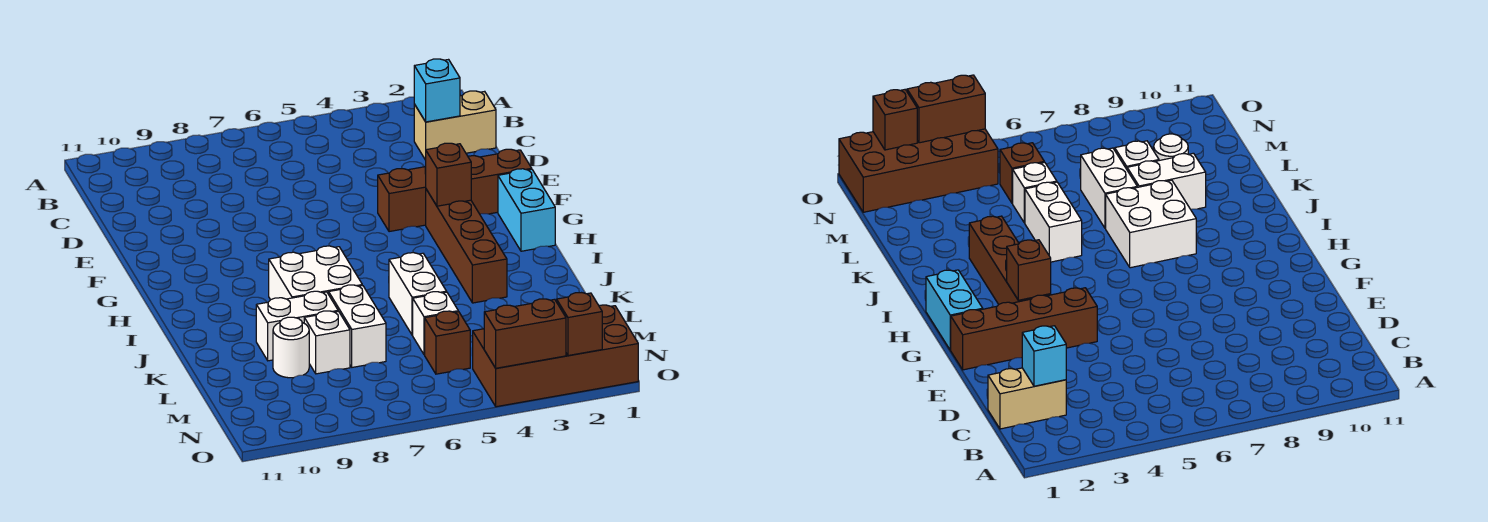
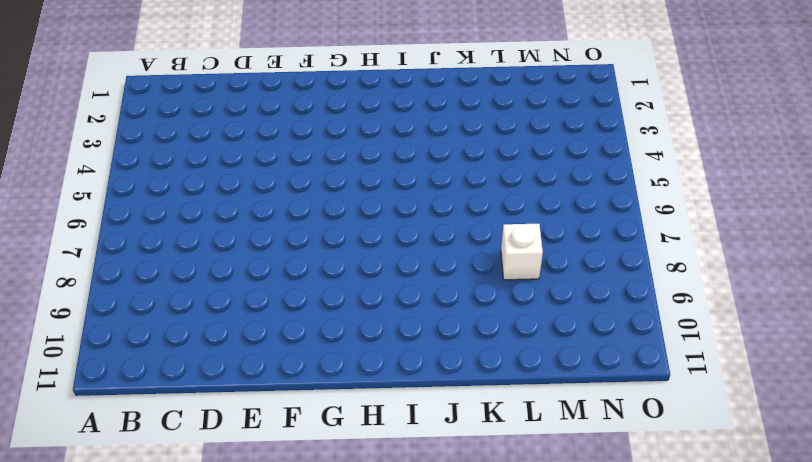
none -> tan 1x2 brick [414,91,496,160]
none -> brown 1x4 brick [378,149,532,232]
none -> cyan 1x2 brick [498,169,555,251]

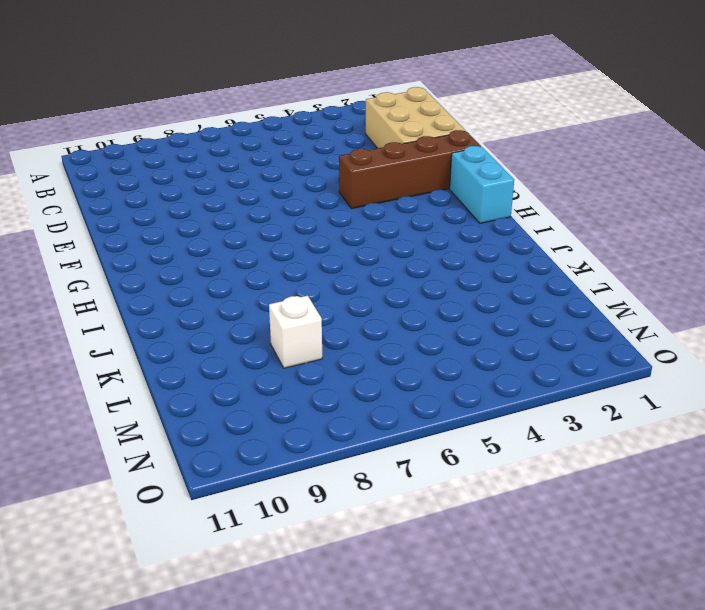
tan 2x3 brick [366,87,466,148] -> tan 1x2 brick [414,91,496,160]
none -> brown 1x4 brick [426,189,507,303]
none -> white 2x2 brick [269,246,362,300]
none -> white 1x2 brick [389,253,447,335]

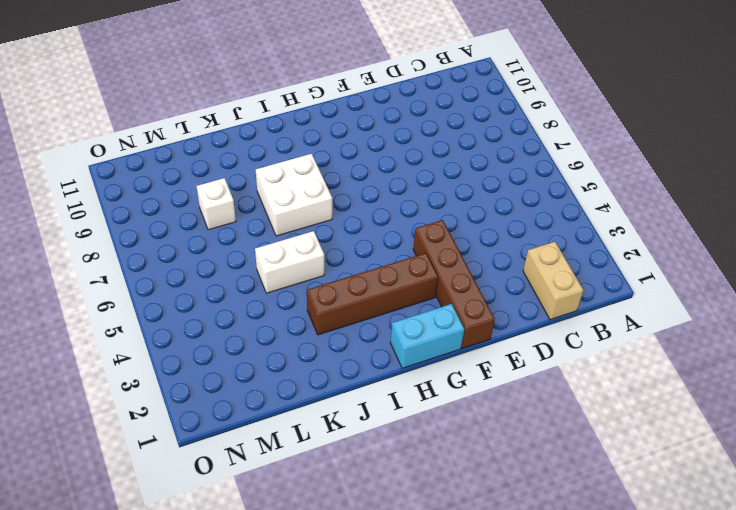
none -> white 1x2 brick [329,285,386,367]
none -> white 1x2 brick [256,291,338,361]
none -> white 1x1 brick [413,292,458,355]

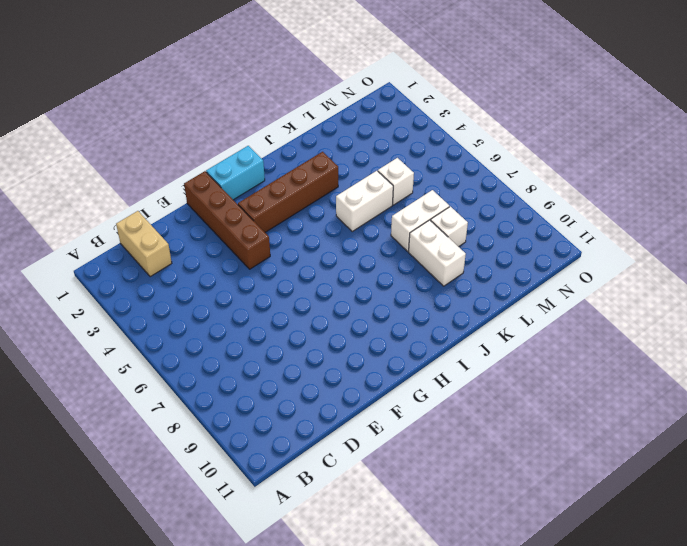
none -> white 2x2 brick [269,246,362,300]
none -> white 1x1 round brick [273,317,309,378]
none -> brown 1x1 brick [425,311,470,374]

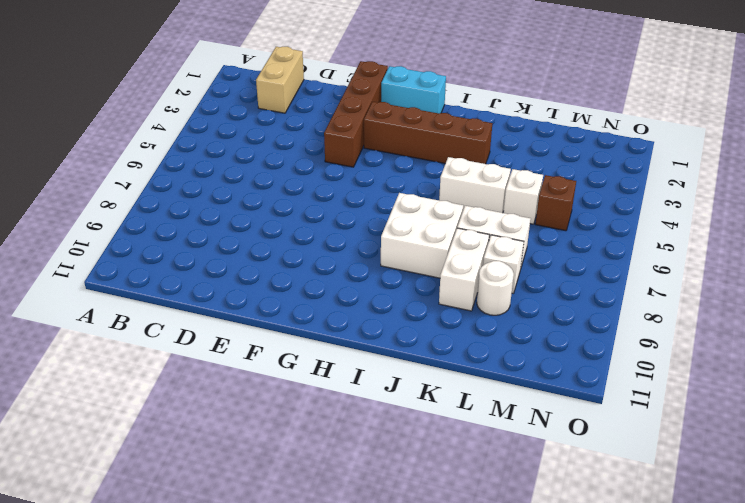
none -> brown 2x4 brick [472,305,638,407]
none -> cyan 1x1 brick [414,59,460,122]
none -> brown 1x1 brick [426,143,471,206]

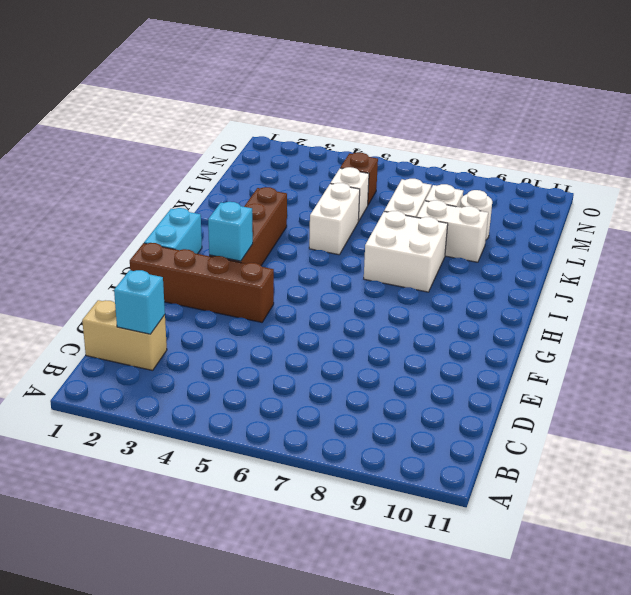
cyan 1x1 brick [208,202,253,261] -> brown 1x1 brick [426,143,471,206]
none -> brown 2x4 brick [472,305,638,407]
none -> brown 1x1 brick [557,293,602,356]
none -> brown 1x2 brick [484,299,566,368]

